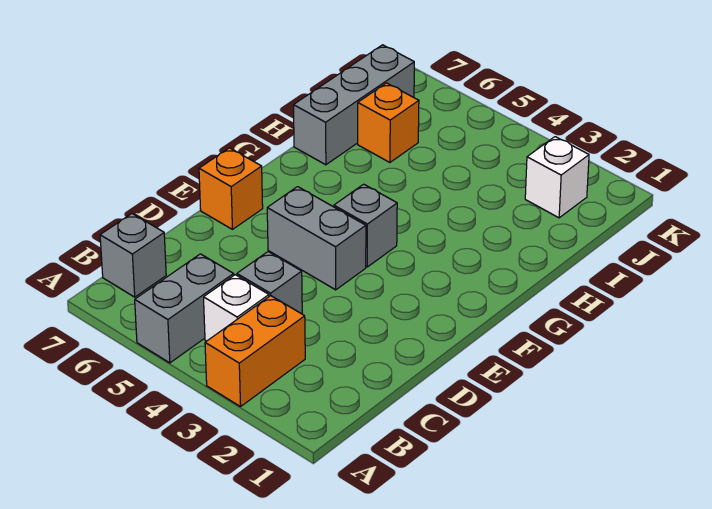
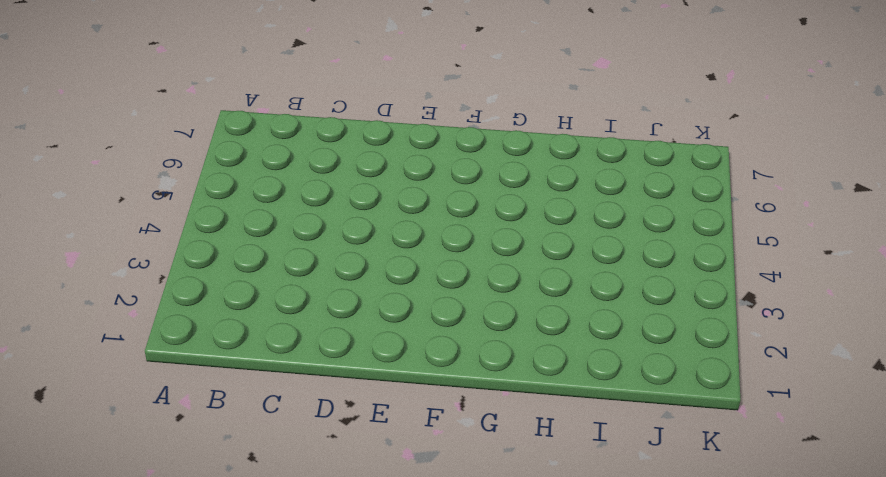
none -> orange 1x2 brick [205,296,305,407]
none -> grey 1x2 brick [135,254,234,363]

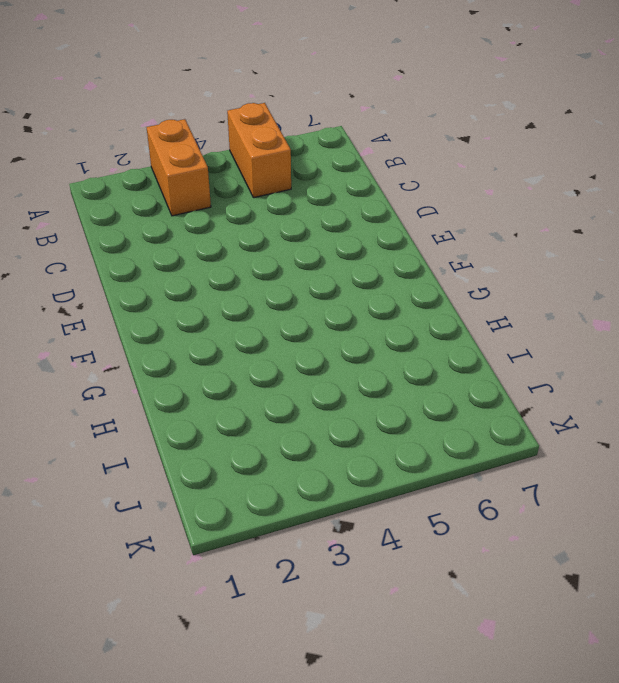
orange 1x2 brick [227,103,291,198] -> grey 1x2 brick [135,254,234,363]
none -> white 1x1 brick [204,275,269,341]
none -> grey 1x1 brick [100,214,166,297]

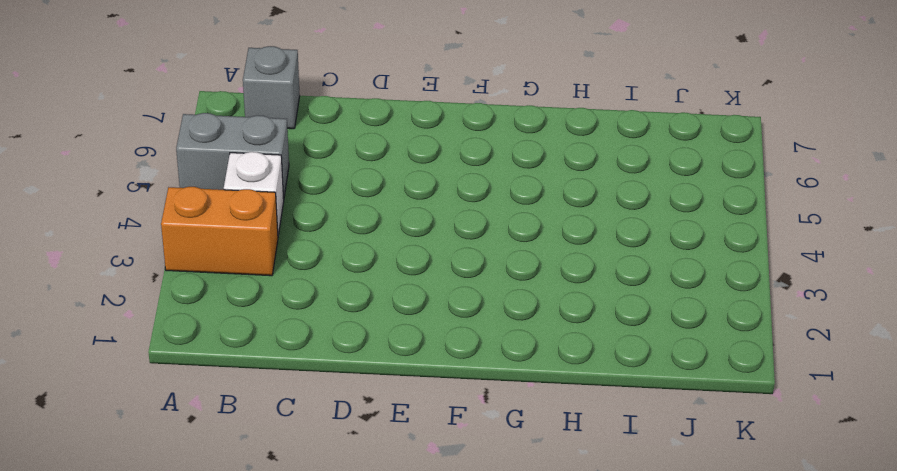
none -> grey 1x1 brick [237,252,302,314]
none -> grey 1x2 brick [267,187,366,290]

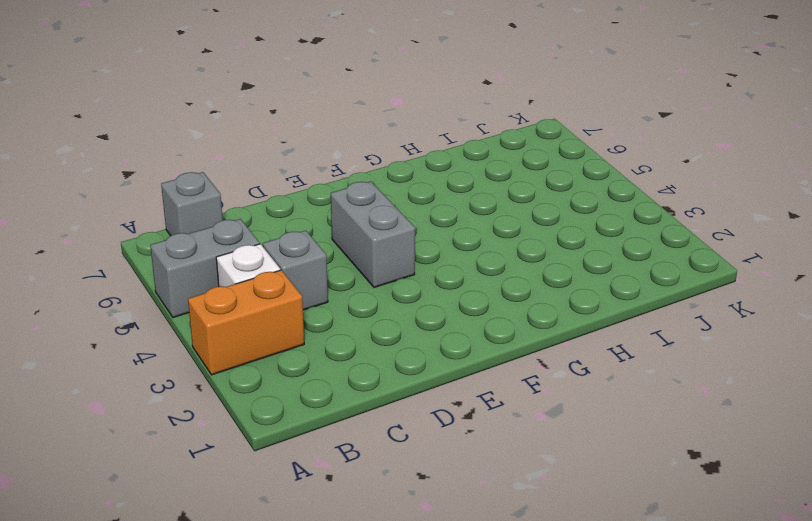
none -> orange 1x1 brick [199,148,263,229]
none -> grey 1x1 brick [334,184,397,267]

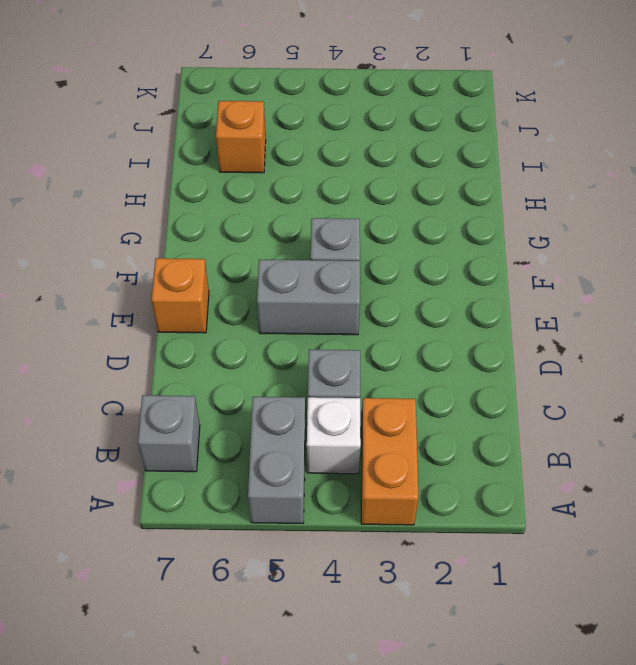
none -> grey 1x3 brick [294,45,414,165]
none -> white 1x1 brick [525,137,589,218]

